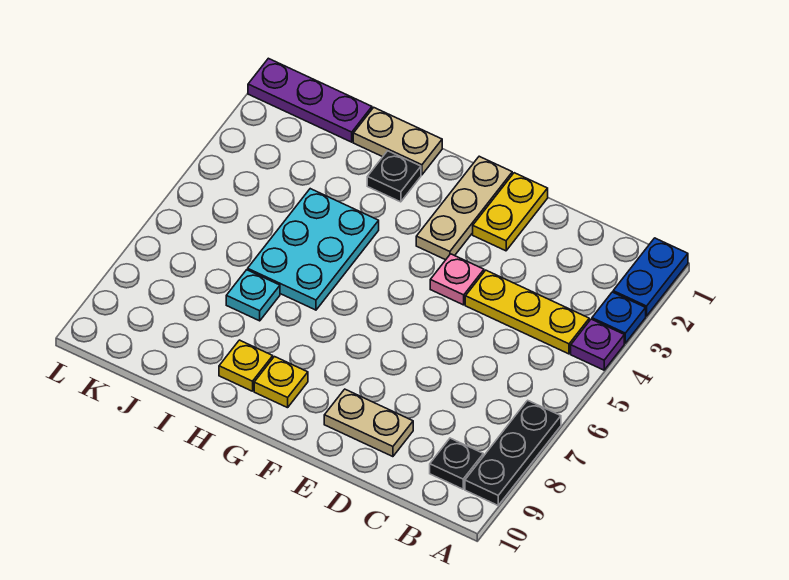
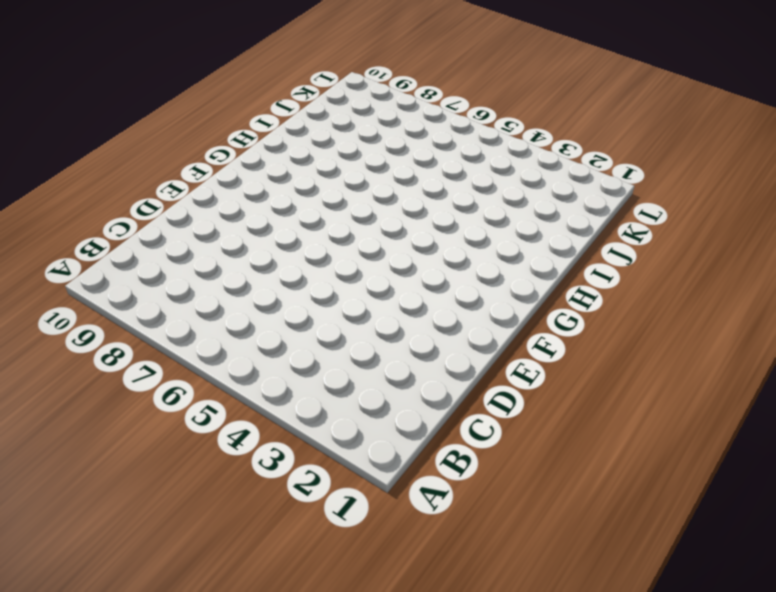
none -> blue 1x2 plate [613,238,688,316]
none -> blue 1x1 plate [592,292,646,343]
none -> purple 1x1 plate [571,319,624,370]

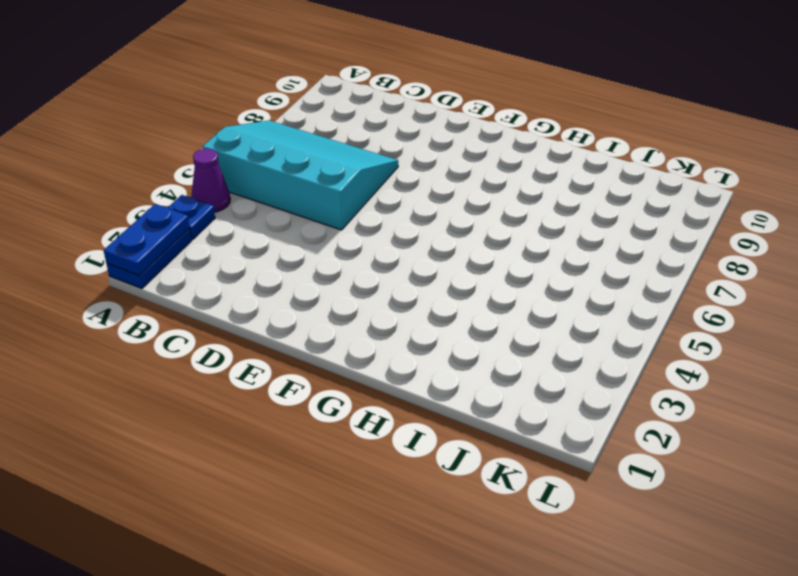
blue 1x2 plate [104,204,190,275] -> none
purple 1x1 cone [191,148,230,212] -> purple 1x1 plate [571,319,624,370]
cyan 3x4 slope [203,120,398,230] -> black 1x3 plate [465,400,561,505]
none -> yellow 1x3 plate [465,270,589,354]
none -> black 1x1 plate [430,438,483,489]
none -> tan 1x2 plate [324,389,413,457]

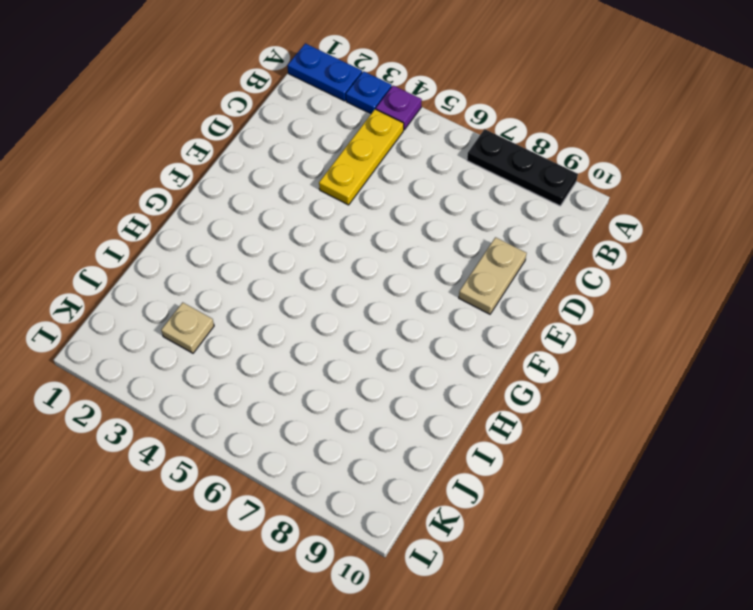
tan 1x1 plate [161,302,214,353] -> none
none -> black 1x1 plate [430,438,483,489]
none -> yellow 1x2 plate [473,173,548,251]
none -> pink 1x1 plate [430,254,484,305]

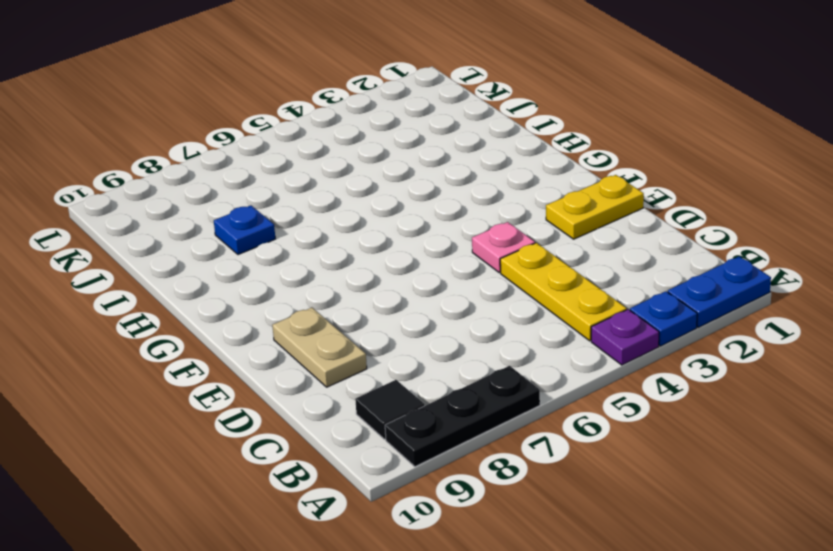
black 1x1 tile [355,380,425,439] -> black 1x1 plate [430,438,483,489]
blue 1x1 plate [214,205,275,255] -> none
none -> tan 1x3 plate [416,156,512,260]
none -> yellow 1x1 plate [254,357,308,408]
none -> tan 1x2 plate [353,108,442,175]

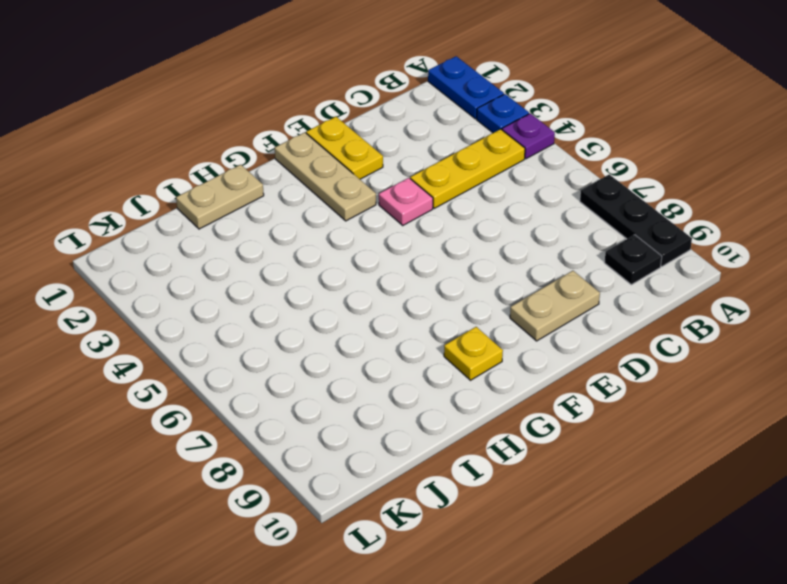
none -> black 1x1 plate [367,151,421,202]
none -> cyan 2x3 plate [248,189,379,310]
none -> yellow 1x1 plate [219,340,273,391]

